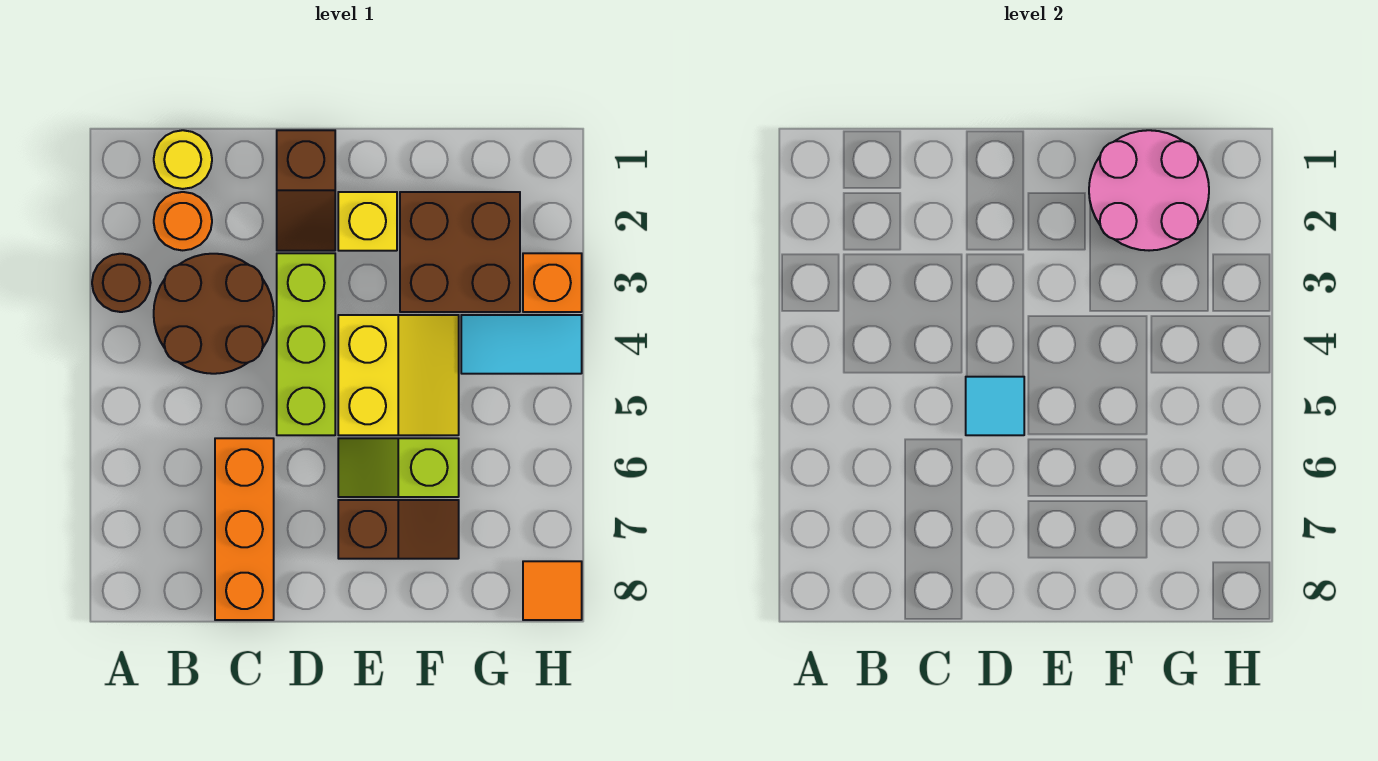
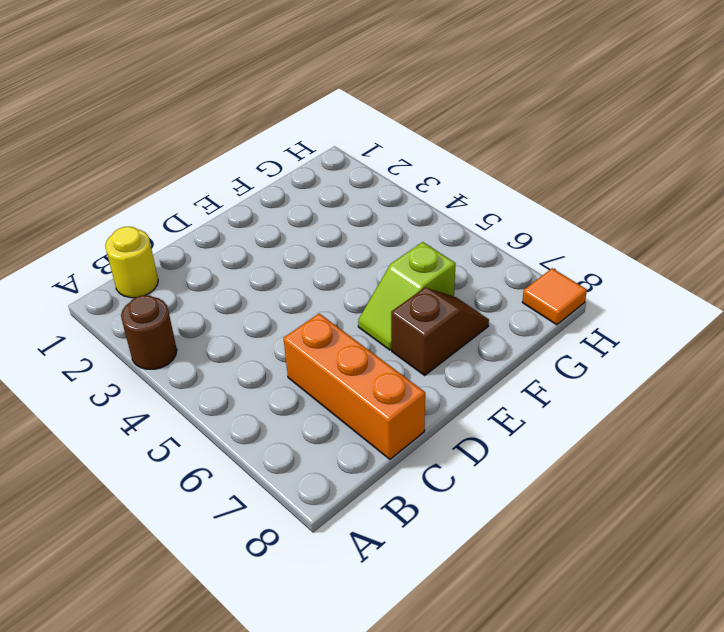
none -> orange 1x1 round brick [154,192,212,250]
none -> brown 2x2 round brick [154,254,274,374]
none -> brown 1x2 slope [277,130,335,251]

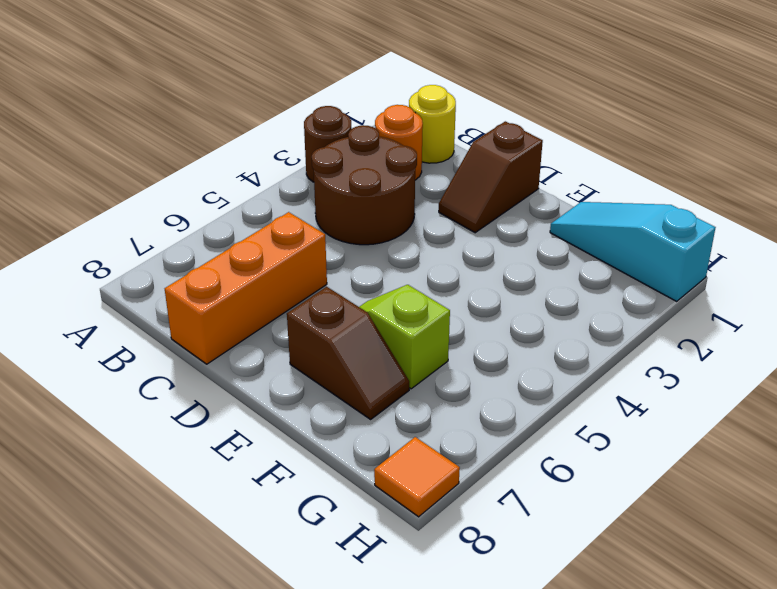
cyan 1x3 slope [550,202,716,301] -> none
none -> lime 1x3 brick [277,253,335,435]
none -> yellow 1x1 brick [338,192,397,251]
none -> yellow 2x2 slope [338,315,459,435]

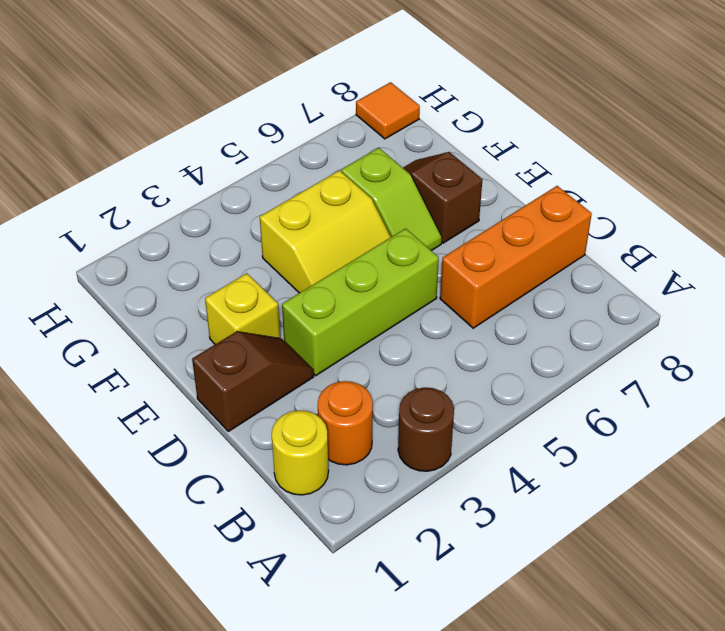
yellow 2x2 slope [260,170,391,293] -> yellow 2x2 slope turned to [338,315,459,435]
none -> brown 2x2 round brick [154,254,274,374]
none -> brown 2x2 brick [400,192,520,312]
none -> cyan 1x2 tile [461,315,582,374]

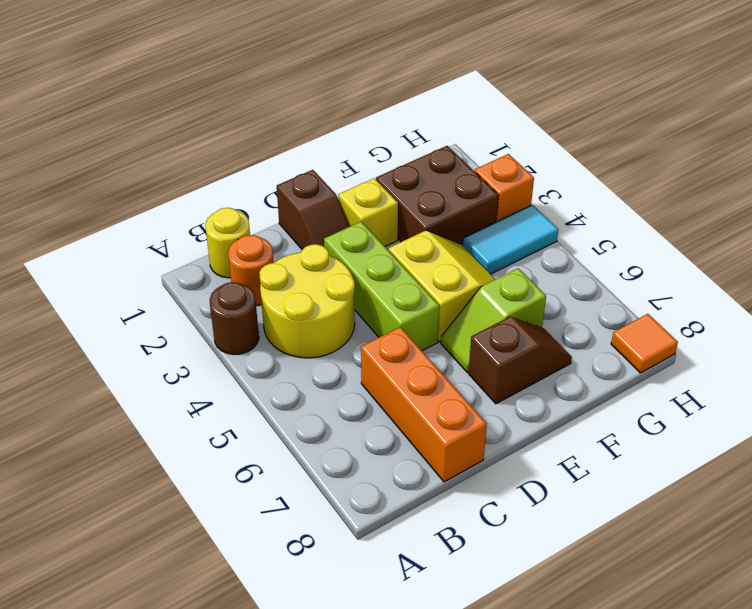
yellow 2x2 round brick [259,244,355,358] -> brown 2x2 round brick [154,254,274,374]
none -> cyan 1x1 tile [966,377,1024,435]
none -> pink 2x2 round brick [1089,130,1209,251]

